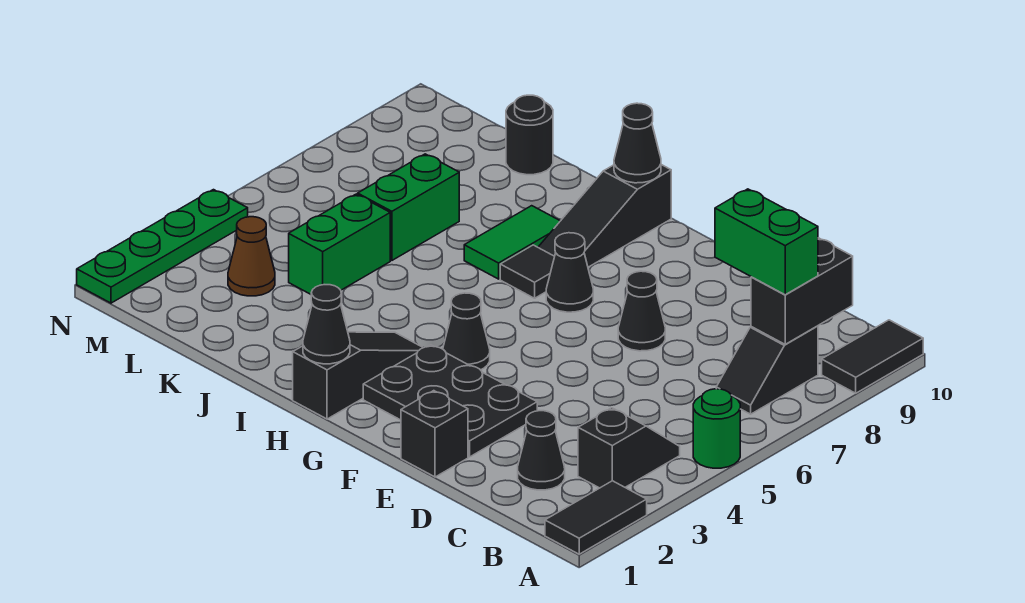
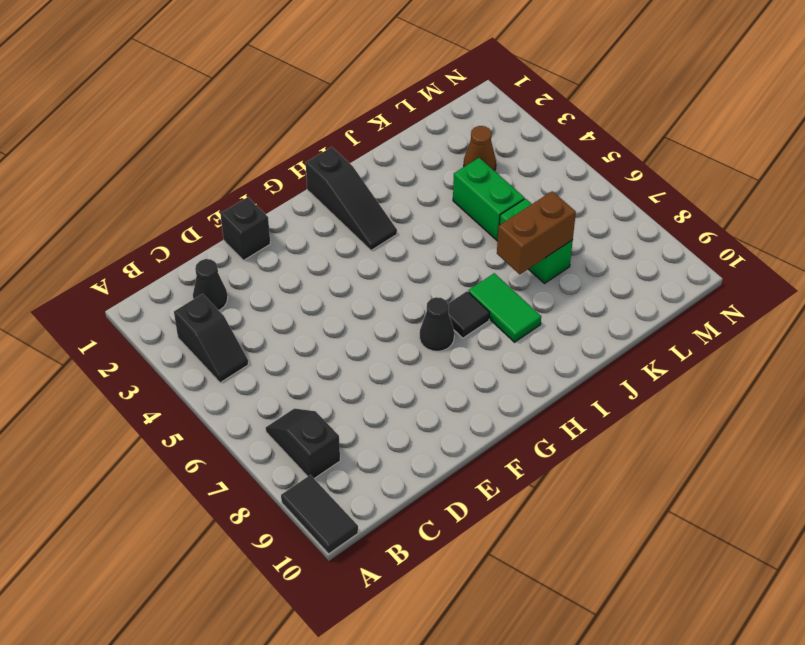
brown 1x2 brick [497,191,576,274] -> none
none -> black 1x2 tile [545,481,647,554]
none -> green 1x1 round brick [693,389,740,468]
none -> black 2x3 plate [363,345,537,457]

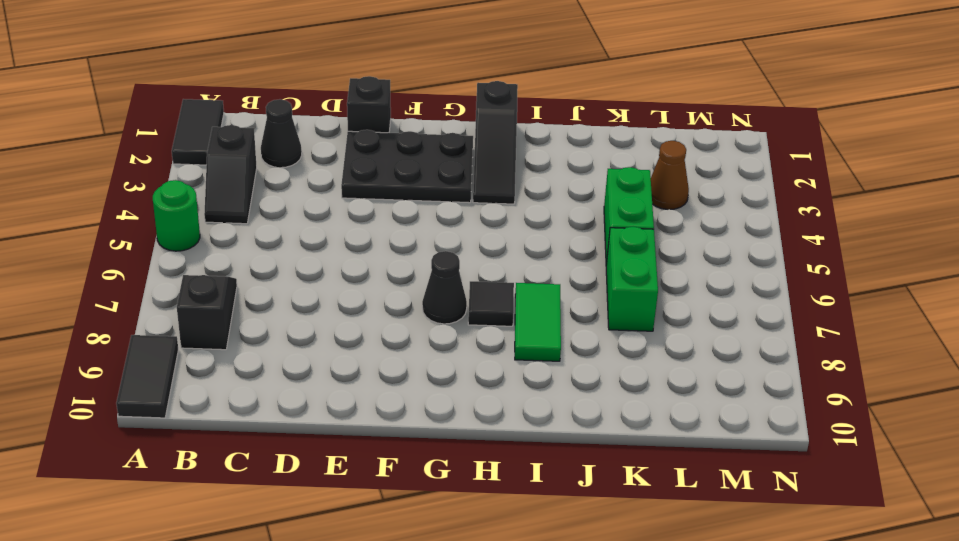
none -> black 1x1 cone [618,271,665,351]
none -> black 1x1 cone [443,293,490,370]
none -> black 1x3 slope [538,165,671,267]

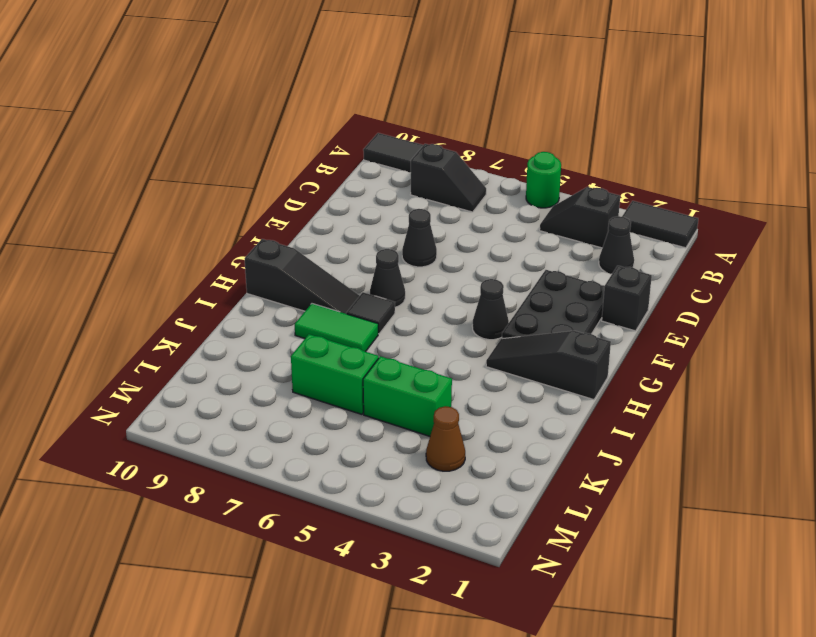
none -> black 1x1 round brick [506,95,553,175]
none -> green 1x4 plate [77,190,248,303]
none -> black 1x2 brick [751,238,853,344]

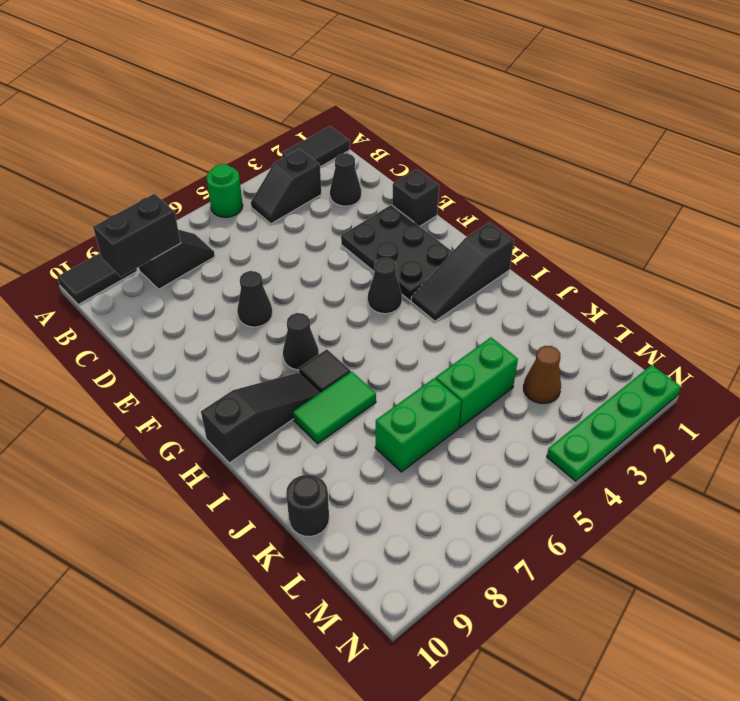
none -> black 1x1 cone [303,285,350,364]
none -> black 1x1 cone [614,103,661,183]
none -> green 1x2 brick [715,189,818,295]

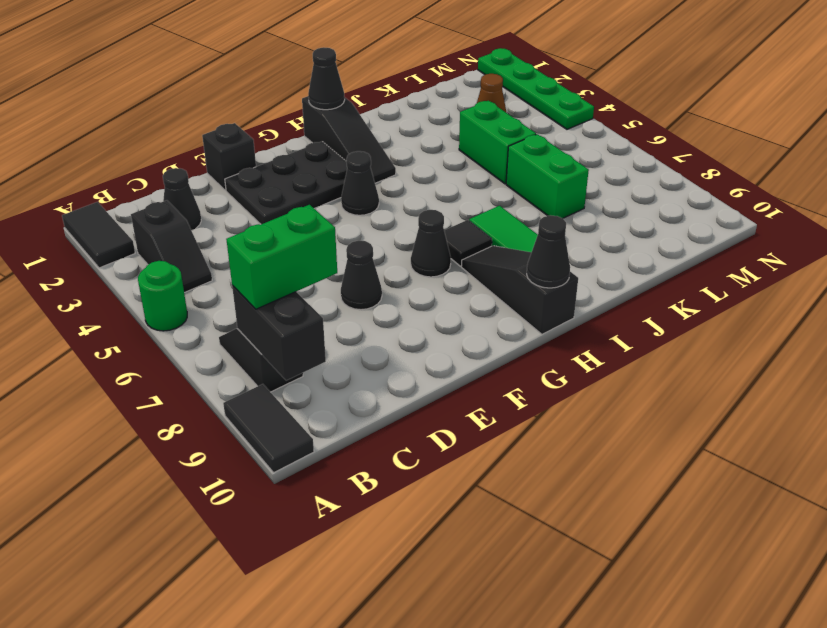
none -> black 1x1 round brick [506,95,553,175]

